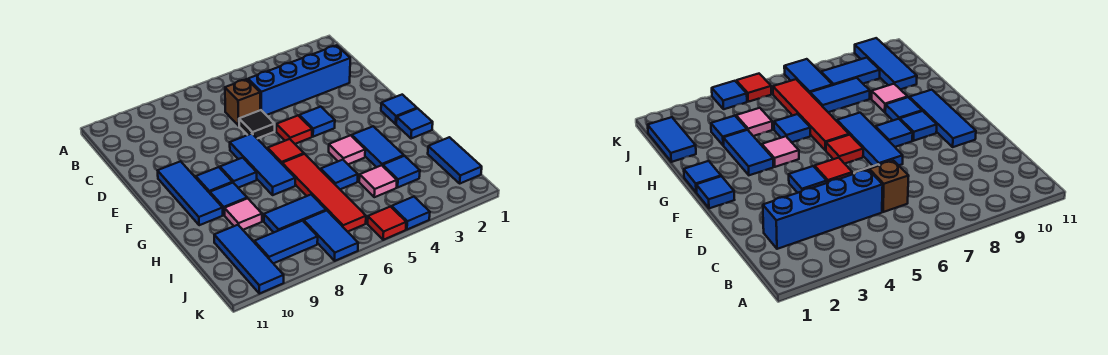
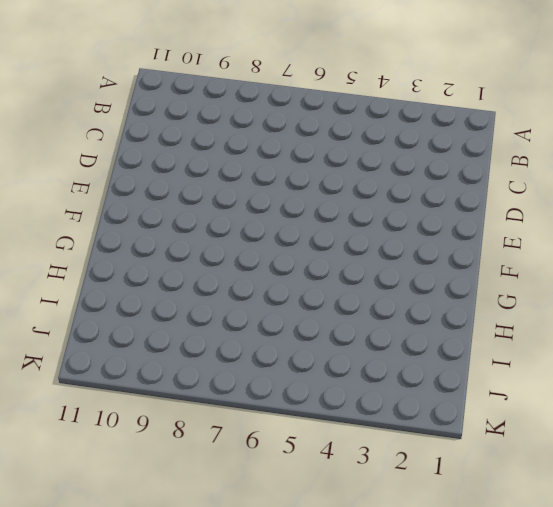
none -> blue 1x4 brick [248,45,350,115]
none -> brown 1x1 brick [225,79,260,126]
none -> black 1x1 tile [239,110,275,139]

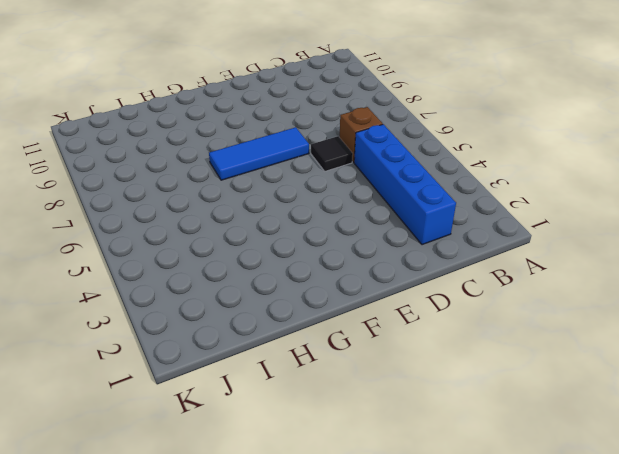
none -> blue 1x1 tile [299,107,335,137]
none -> red 1x1 tile [276,116,312,144]
none -> blue 1x3 tile [158,161,223,225]

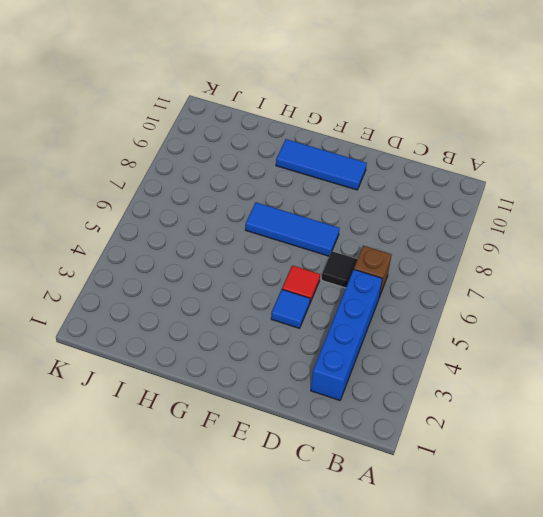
none -> blue 1x1 tile [381,95,417,124]
none -> red 1x1 tile [268,139,304,164]
none -> blue 1x1 tile [220,158,257,188]

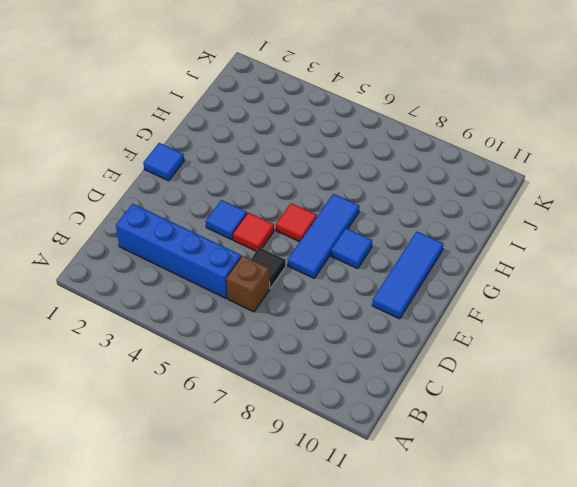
none -> blue 1x1 tile [196,167,233,193]
none -> blue 1x1 tile [396,108,433,139]
none -> blue 1x2 tile [352,126,404,167]

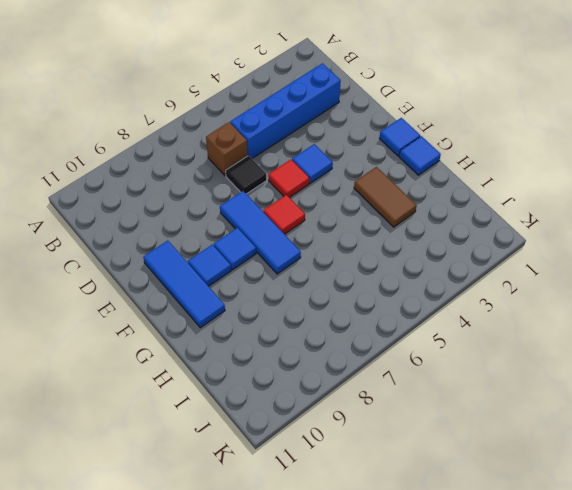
brown 1x2 tile [354,167,417,227] -> blue 1x2 tile [352,126,404,167]
none -> pink 1x1 tile [329,135,365,164]
none -> red 1x4 tile [282,154,366,232]
none -> blue 1x1 tile [210,183,247,215]

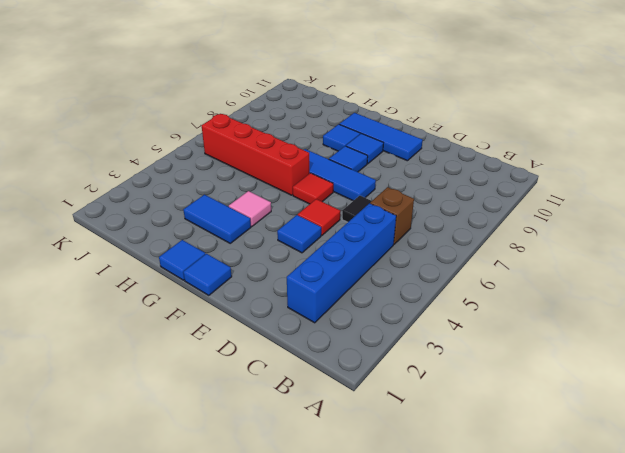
red 1x4 brick [202,114,309,195] -> red 1x4 tile [282,154,366,232]
none -> blue 1x1 tile [321,160,358,189]
none -> pink 1x1 tile [224,198,262,230]
none -> blue 1x2 tile [428,137,482,183]

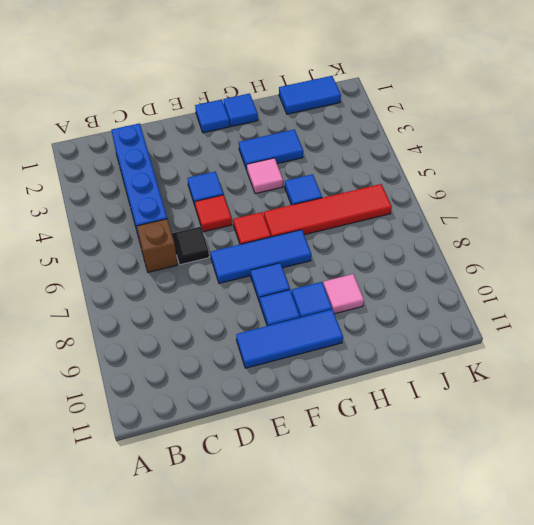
none -> blue 1x1 tile [383,156,420,187]
none -> pink 1x1 tile [359,165,397,197]
none -> blue 1x2 tile [264,195,326,232]

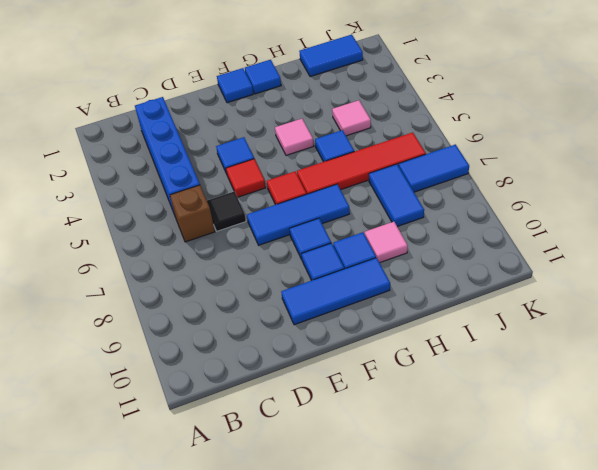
none -> blue 1x2 tile [352,126,404,167]
none -> blue 1x1 tile [383,156,420,187]
none -> blue 1x3 tile [214,225,284,294]

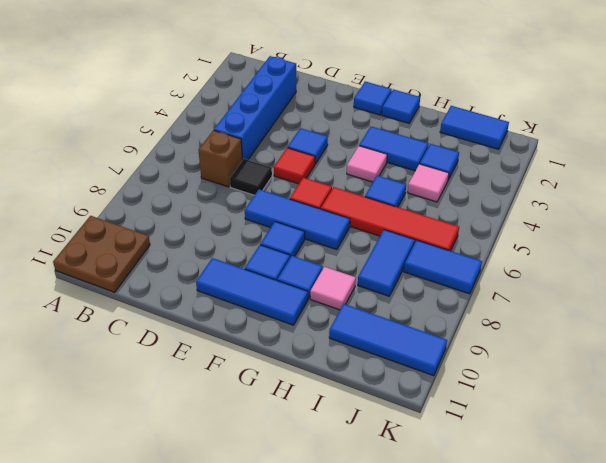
brown 2x2 plate [53,216,150,292] -> none
none -> blue 1x2 tile [254,221,318,263]
none -> blue 1x1 tile [392,196,430,229]
none -> red 1x1 tile [368,207,406,240]

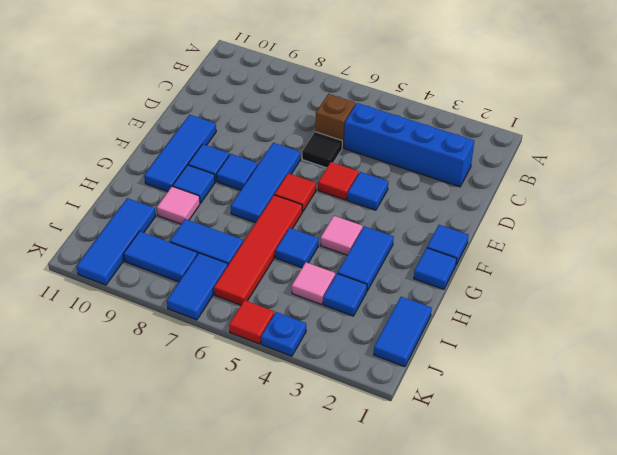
blue 1x1 plate [261,312,306,356] -> blue 1x1 tile [392,196,430,229]

